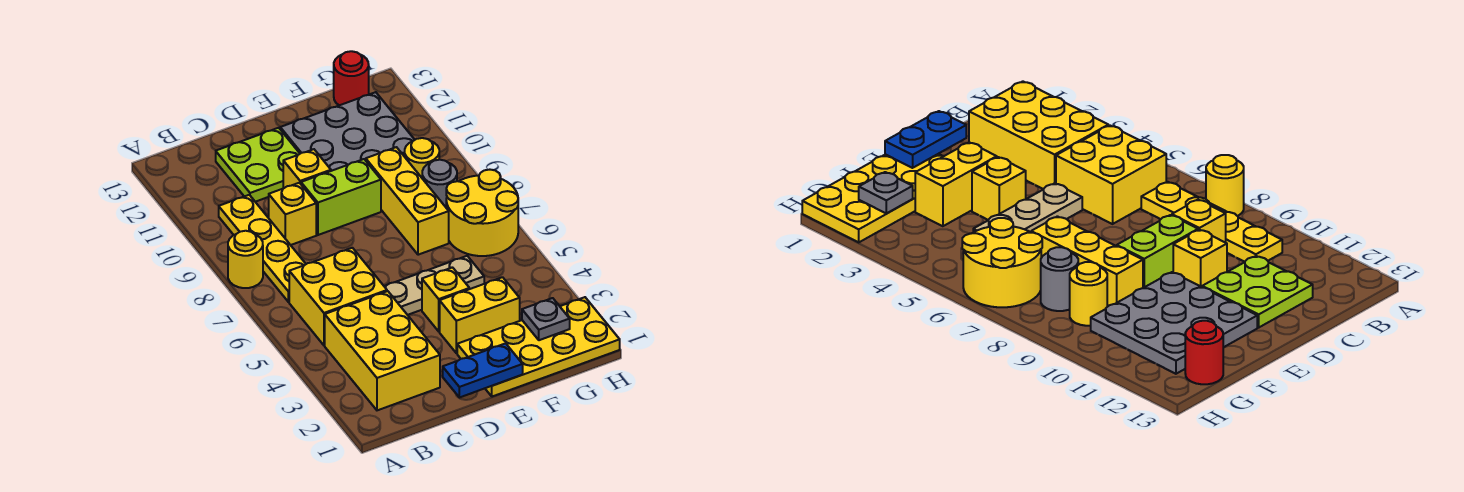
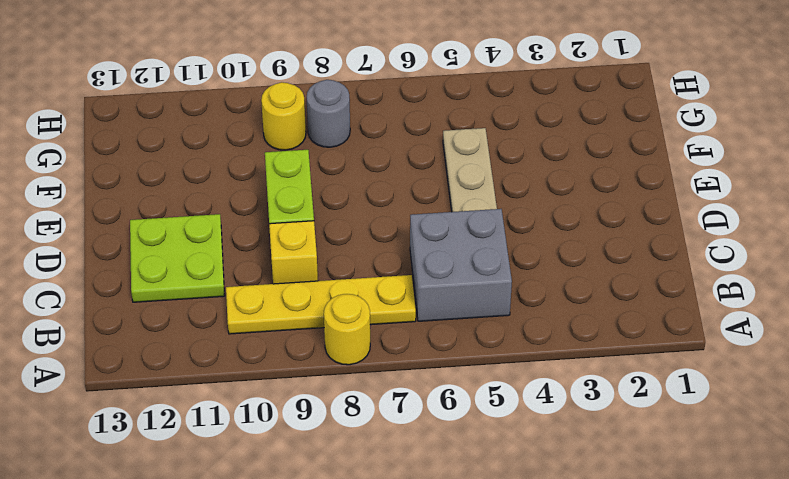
grey 2x2 brick [410,209,512,321] -> yellow 2x2 brick [289,248,387,345]
none -> yellow 2x3 brick [325,291,440,410]
none -> yellow 1x1 brick [283,149,331,188]
none -> yellow 2x4 plate [457,297,620,397]

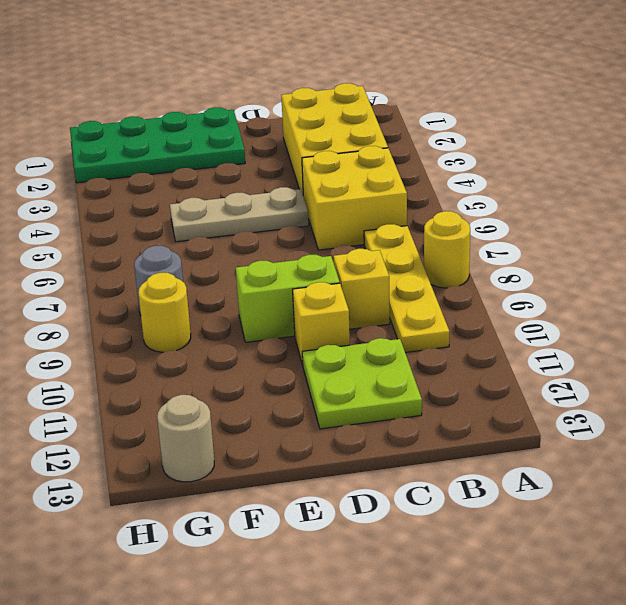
green 2x4 plate [70,107,245,183] -> yellow 2x4 plate [457,297,620,397]
tan 1x1 round brick [157,395,214,482] -> red 1x1 round brick [334,51,369,105]
none -> yellow 1x2 brick [440,277,520,353]
none -> yellow 1x1 brick [422,267,469,331]
none -> grey 3x3 plate [280,92,415,171]

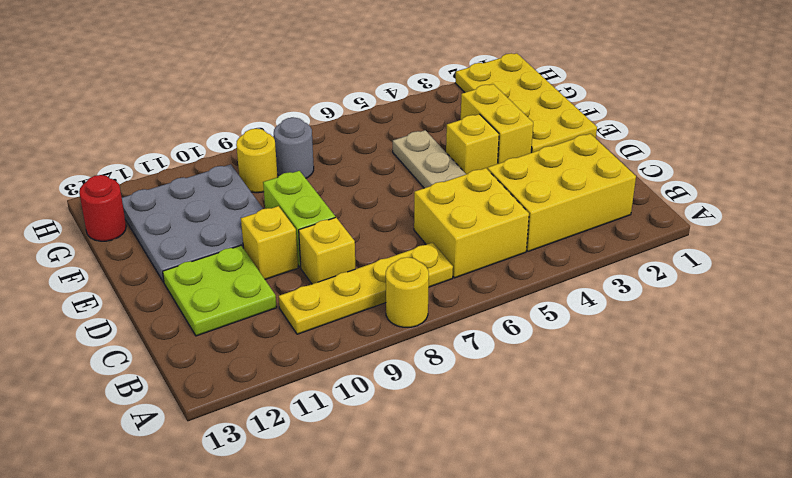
none -> yellow 1x3 brick [366,147,449,255]
none -> yellow 2x2 round brick [446,170,518,256]
none -> blue 1x2 plate [443,343,523,398]

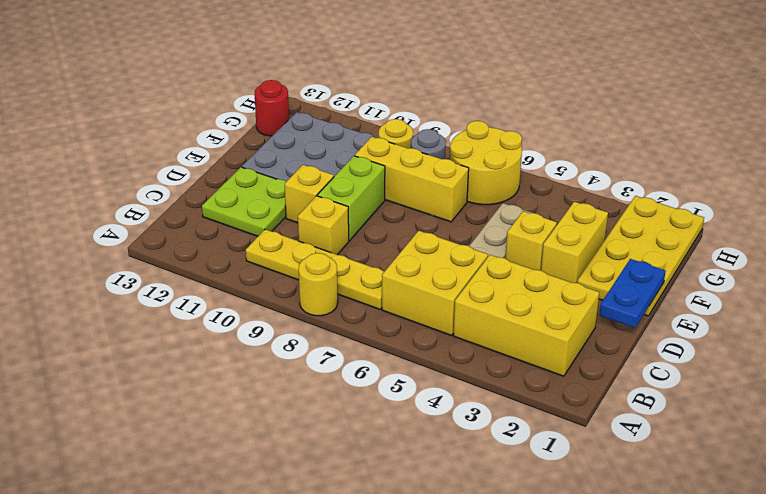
none -> grey 1x1 plate [522,298,570,340]

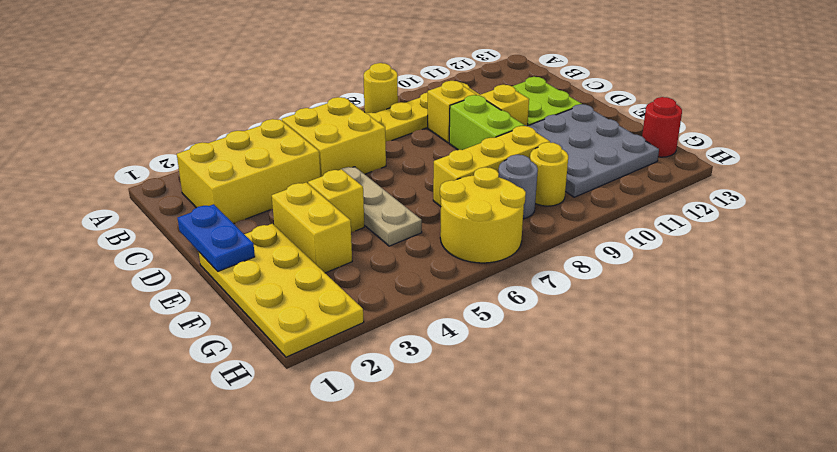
none -> grey 1x1 plate [522,298,570,340]

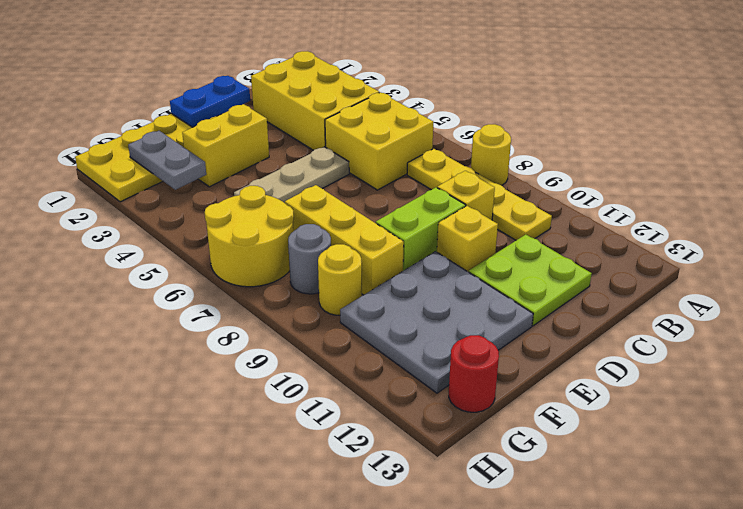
grey 1x2 plate [128,131,206,190] -> grey 1x1 plate [522,298,570,340]
none -> yellow 1x1 brick [422,267,469,331]

